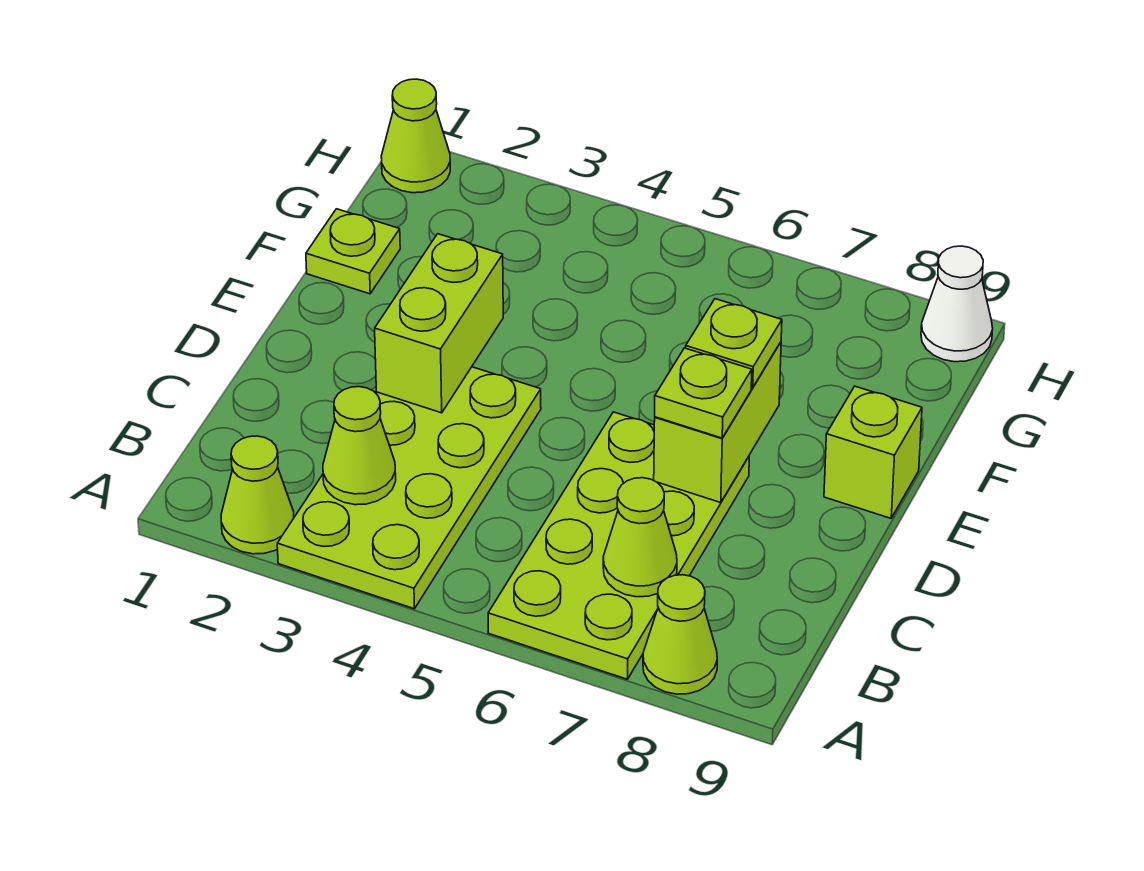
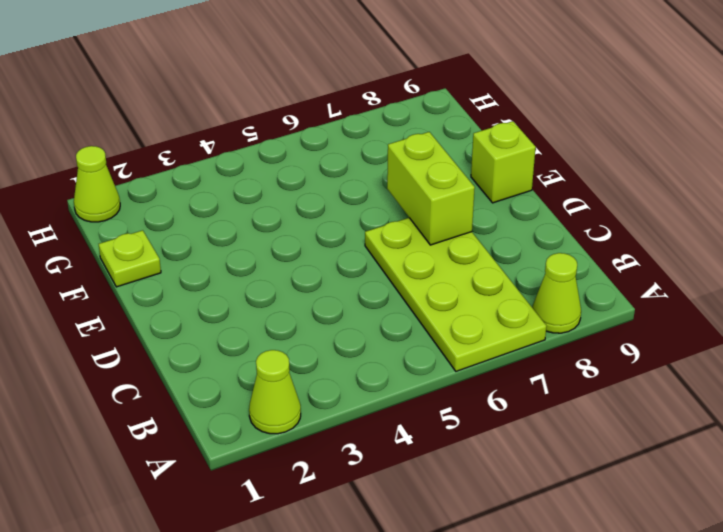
none -> lime 2x4 plate [277,367,541,609]
none -> white 1x1 cone [921,246,993,362]
none -> lime 1x1 cone [323,387,396,505]

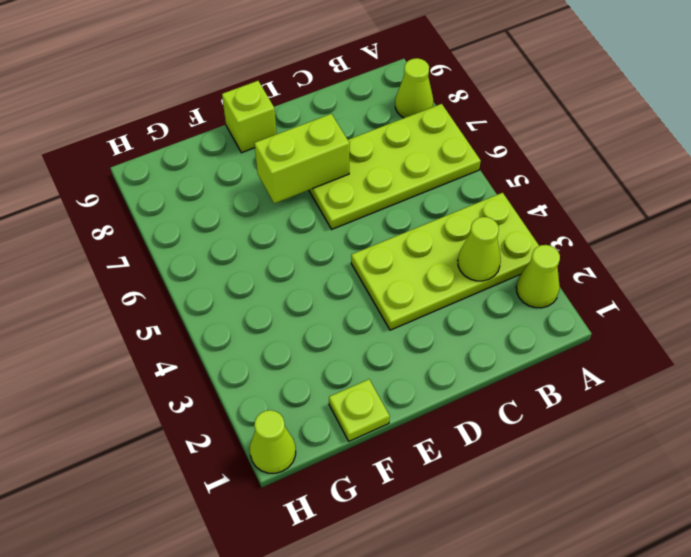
none -> white 1x1 cone [921,246,993,362]
none -> lime 1x1 cone [603,478,677,597]
none -> lime 1x2 brick [375,234,503,413]

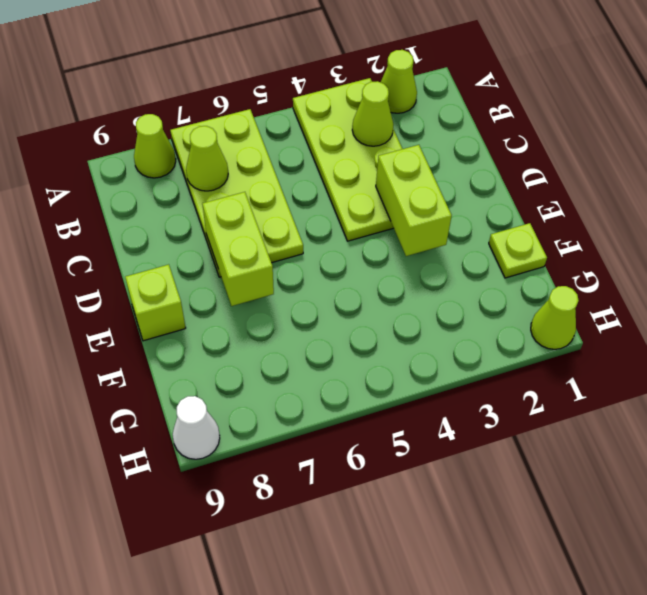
none -> lime 1x1 plate [655,348,752,438]
none -> lime 1x1 plate [686,299,782,388]

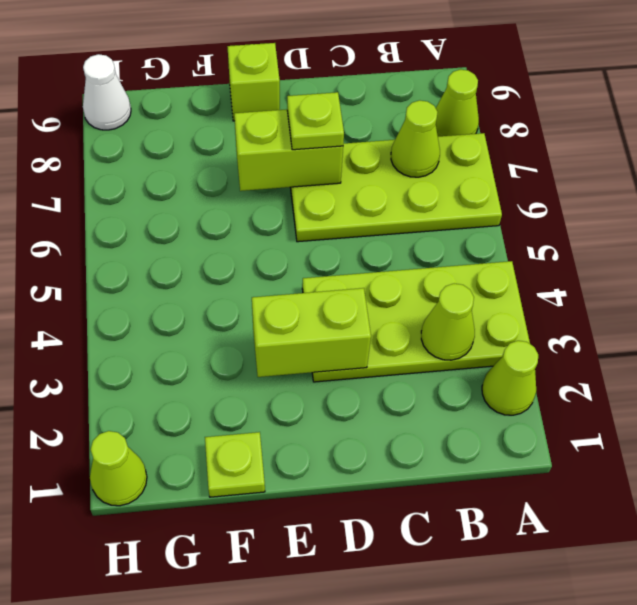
none -> lime 1x1 plate [686,299,782,388]

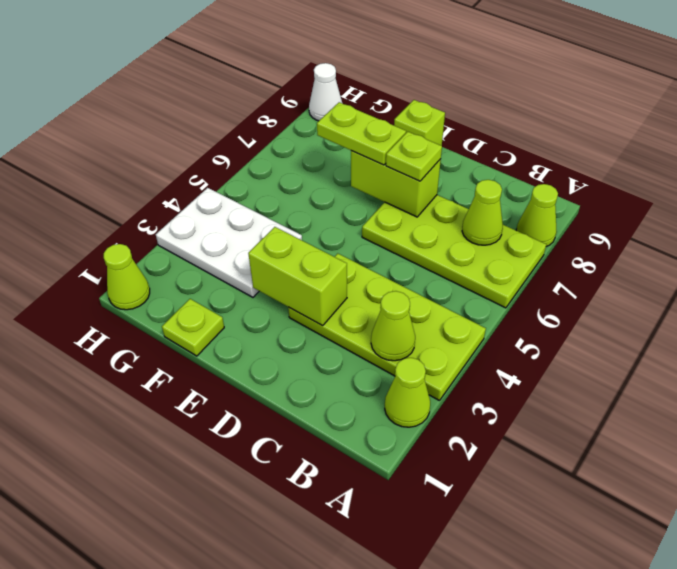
lime 1x2 plate [317,102,406,165] -> lime 1x1 plate [686,299,782,388]
white 2x3 plate [156,188,302,297] -> none

